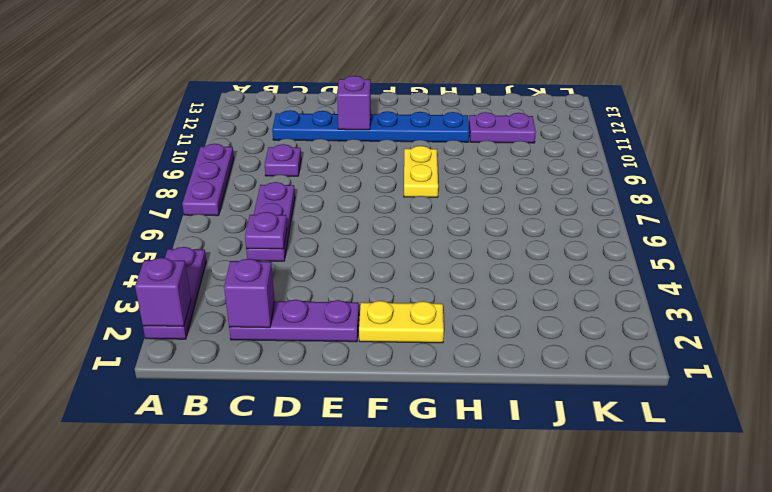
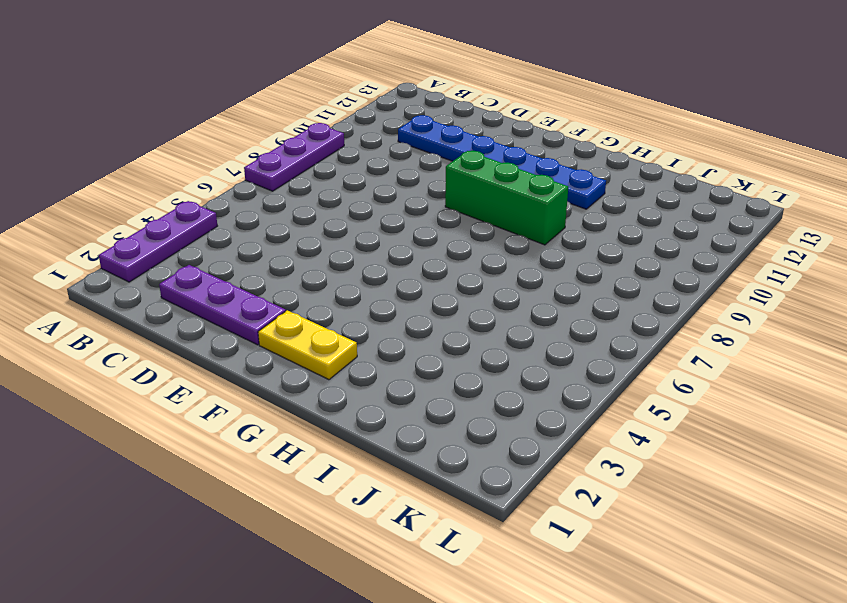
green 1x3 brick [445,151,568,245] -> yellow 1x2 plate [404,146,438,197]
none -> purple 1x3 plate [246,182,295,261]
none -> purple 1x1 plate [265,144,301,176]
none -> purple 1x2 plate [469,112,536,143]

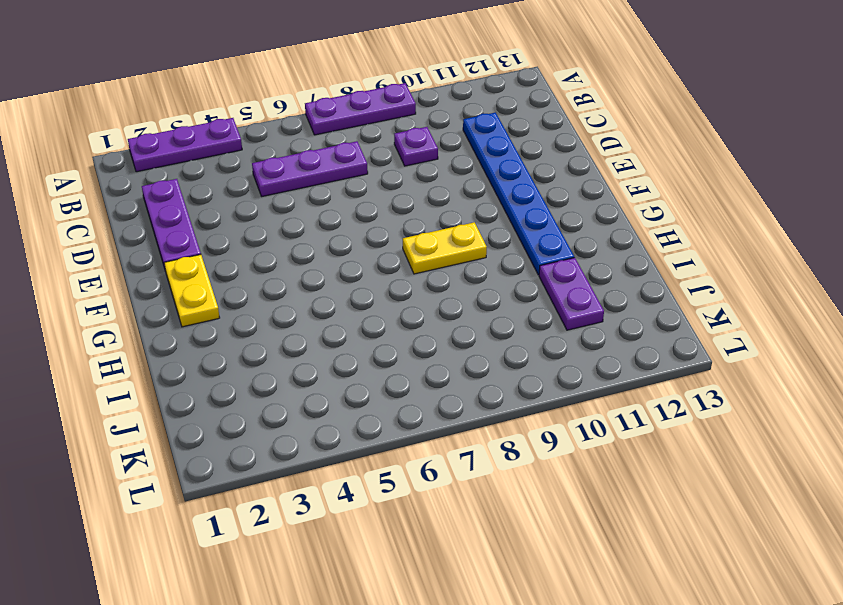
none -> purple 1x1 brick [135,258,191,326]
none -> purple 1x1 brick [224,259,275,328]
none -> purple 1x1 plate [245,212,287,249]

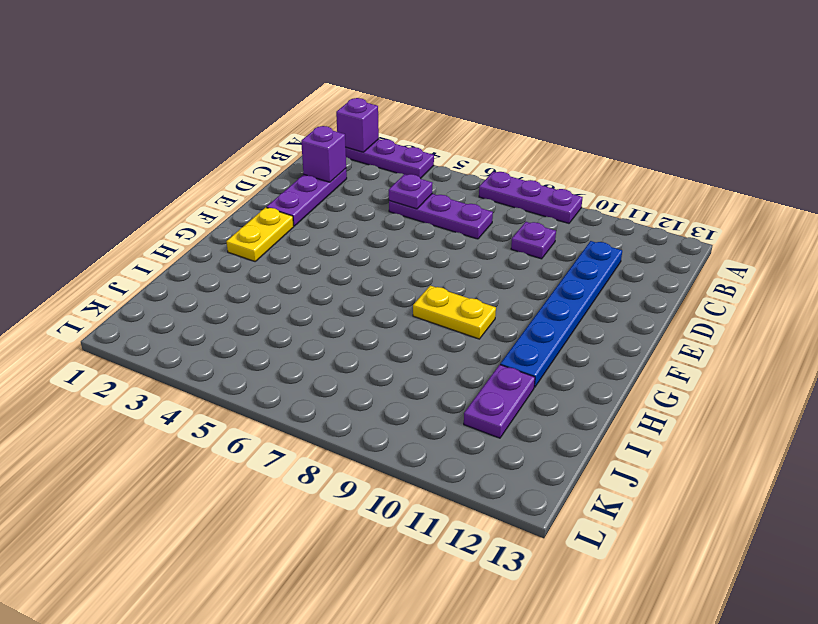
none -> purple 1x1 brick [337,76,371,130]

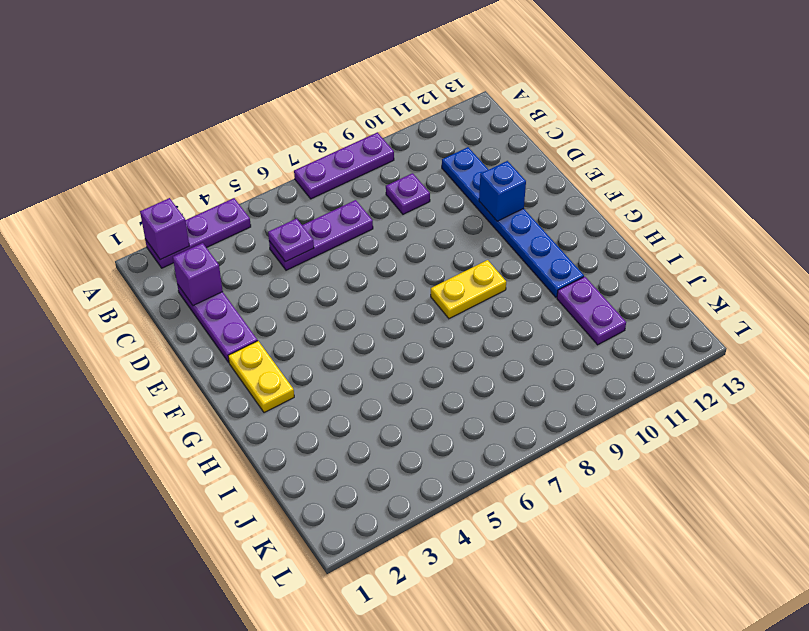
blue 1x1 brick [479,161,526,221] -> purple 1x1 brick [337,76,371,130]

